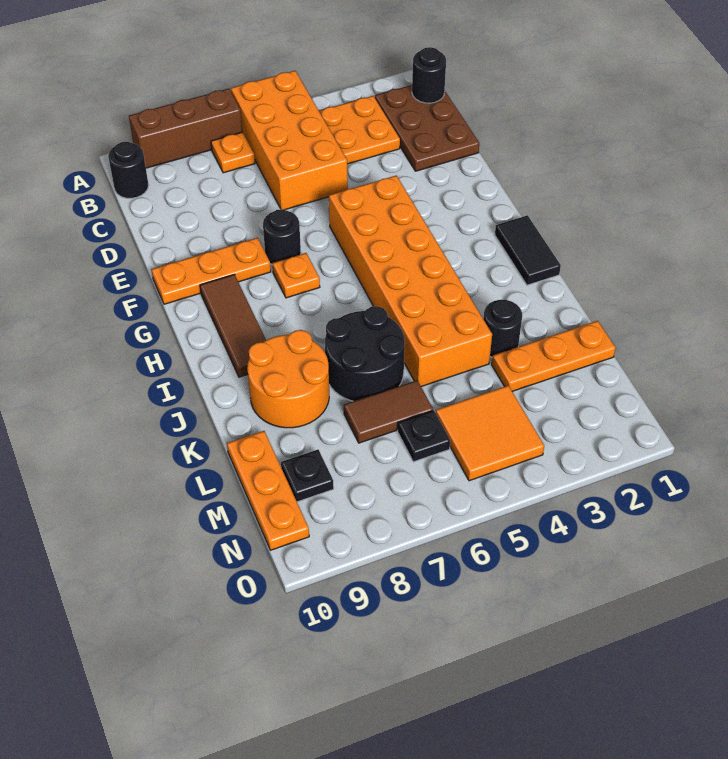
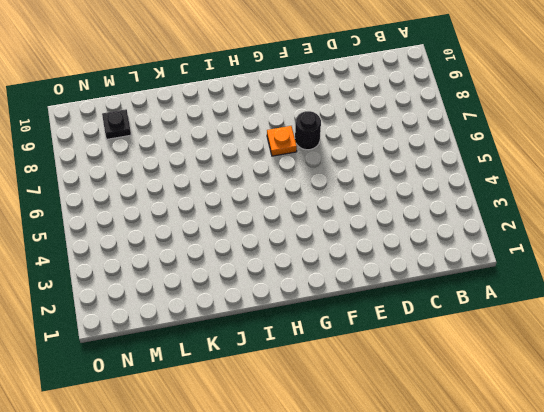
none -> orange 2x4 brick [231,71,348,210]
none -> brown 1x3 brick [129,89,242,168]
none -> brown 2x3 plate [375,85,479,171]

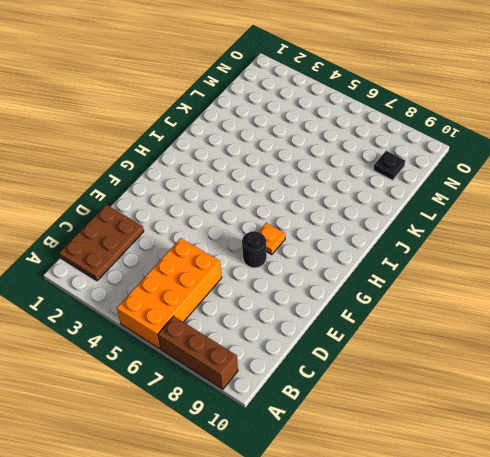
none -> orange 2x2 plate [319,96,400,164]
none -> orange 1x1 plate [211,132,255,173]
none -> black 1x1 round brick [108,142,149,198]

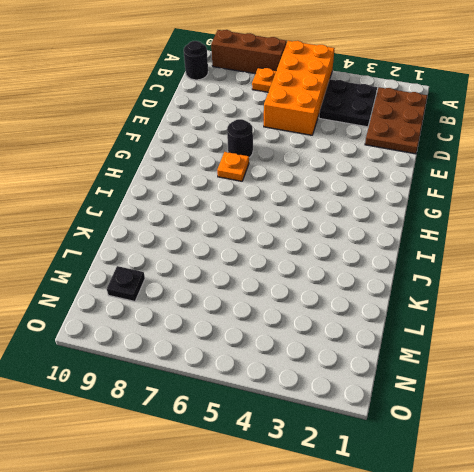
black 2x2 plate [319,79,377,127] -> orange 2x2 plate [319,96,400,164]
none -> orange 2x6 brick [329,176,492,387]
none -> orange 1x3 plate [151,238,271,304]
none -> brown 1x3 tile [200,274,266,377]

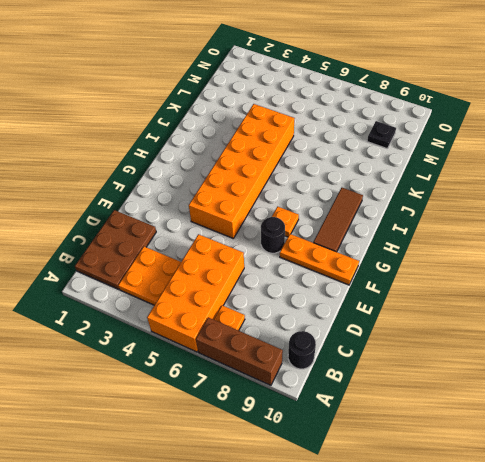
none -> black 1x2 tile [495,215,561,285]
none -> black 2x2 round brick [325,306,405,401]
none -> orange 2x2 round brick [247,330,329,428]

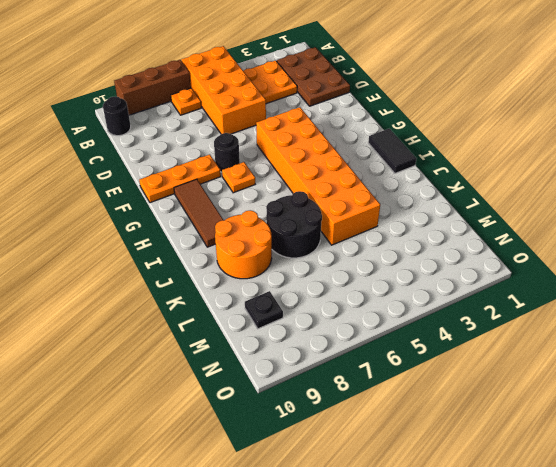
none -> black 1x1 round brick [483,299,522,357]
none -> orange 1x3 plate [492,321,616,391]
none -> brown 1x2 tile [344,380,433,443]

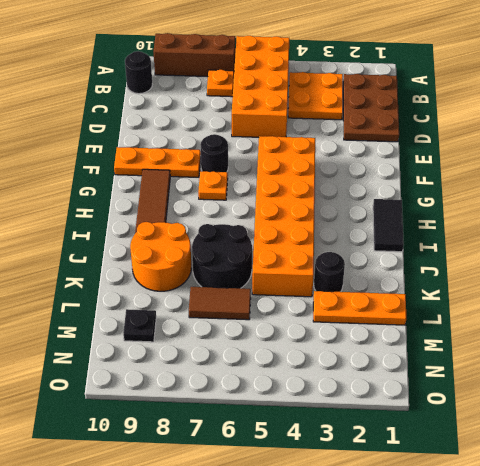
none -> orange 1x3 plate [227,431,309,550]
none -> orange 2x2 tile [436,386,544,481]
none -> black 1x1 plate [398,411,450,462]

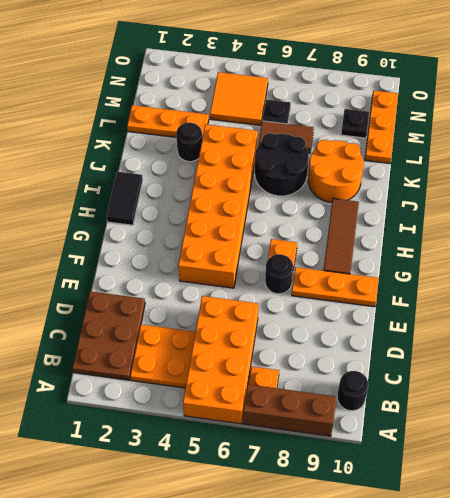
none -> black 1x1 round brick [412,47,446,103]

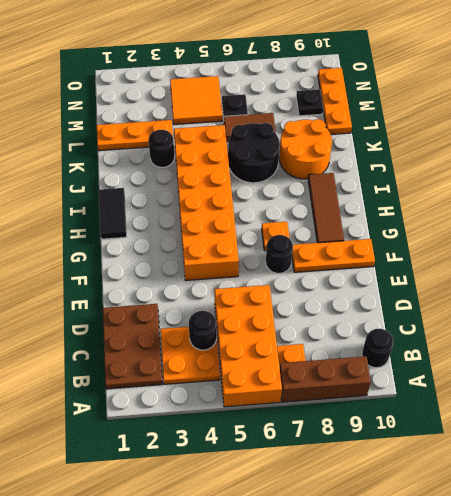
black 1x1 round brick [189,311,217,350] -> black 1x1 round brick moved to [412,47,446,103]

